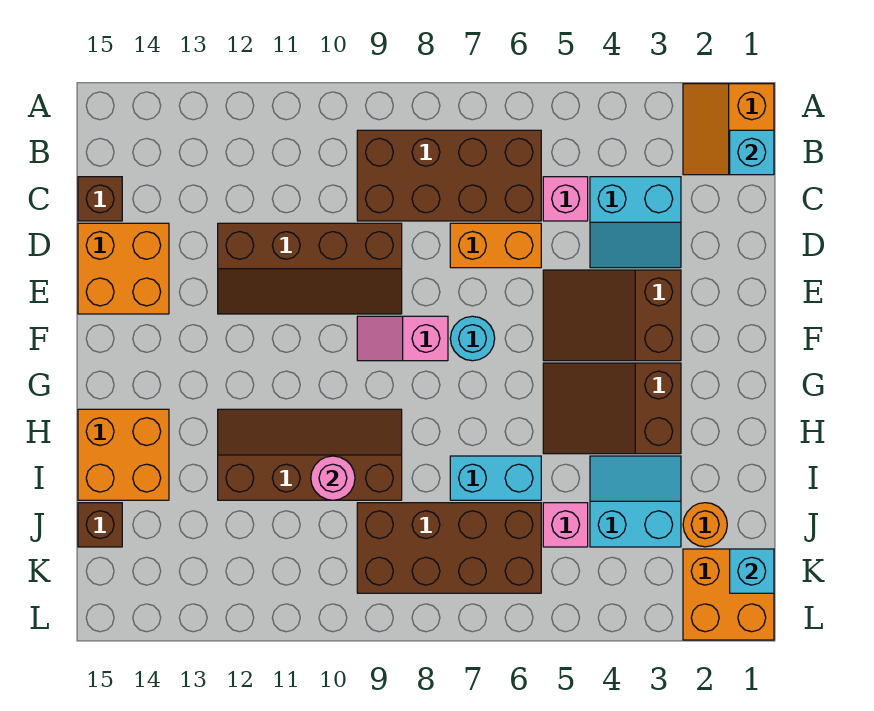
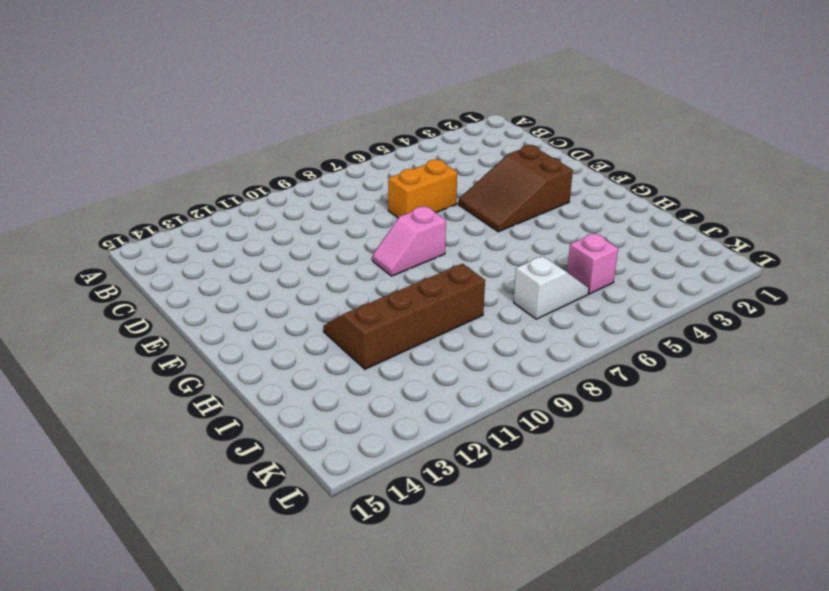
white 1x2 slope [514,256,589,319] -> brown 2x4 brick [357,503,541,593]
none -> orange 2x2 slope [683,84,774,175]
none -> brown 2x4 brick [357,130,541,221]
none -> cyan 2x2 slope [590,177,681,268]

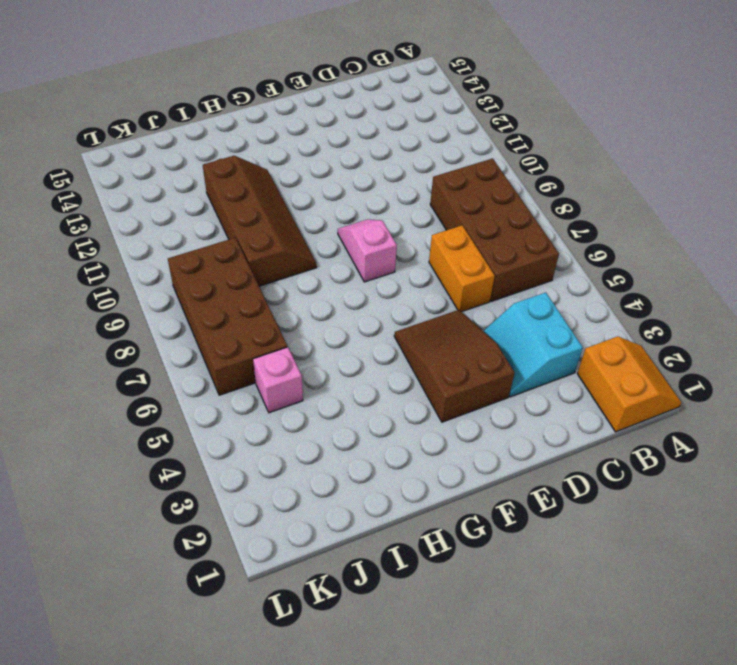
orange 2x2 slope [577,337,681,432] -> orange 2x2 slope turned to [683,84,774,175]
none -> pink 1x1 brick [543,177,588,221]
none -> brown 1x1 brick [78,177,122,221]
none -> brown 2x4 slope [218,223,402,314]

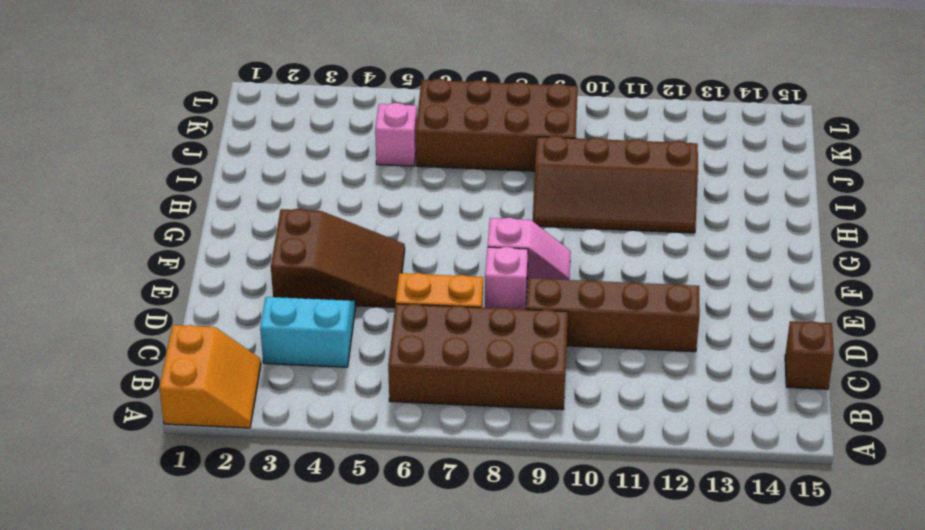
pink 1x1 brick [485,247,528,309] -> pink 1x1 brick moved to [543,177,588,221]
none -> orange 2x2 brick [78,223,169,314]
none -> cyan 1x1 round brick [450,316,495,361]
none -> brown 2x3 slope [543,363,681,454]

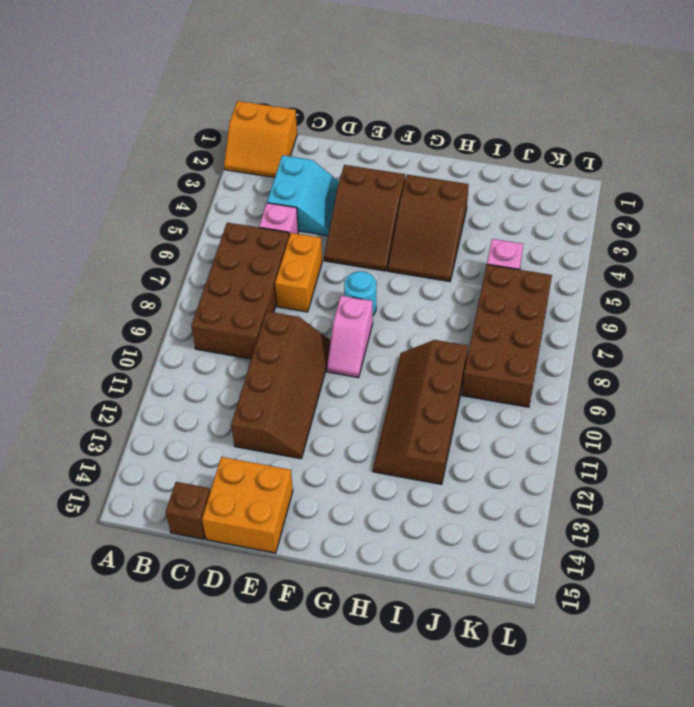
none -> orange 2x2 brick [78,409,169,500]
none -> cyan 2x2 slope [590,456,681,547]
none -> cyan 1x2 brick [450,456,541,500]

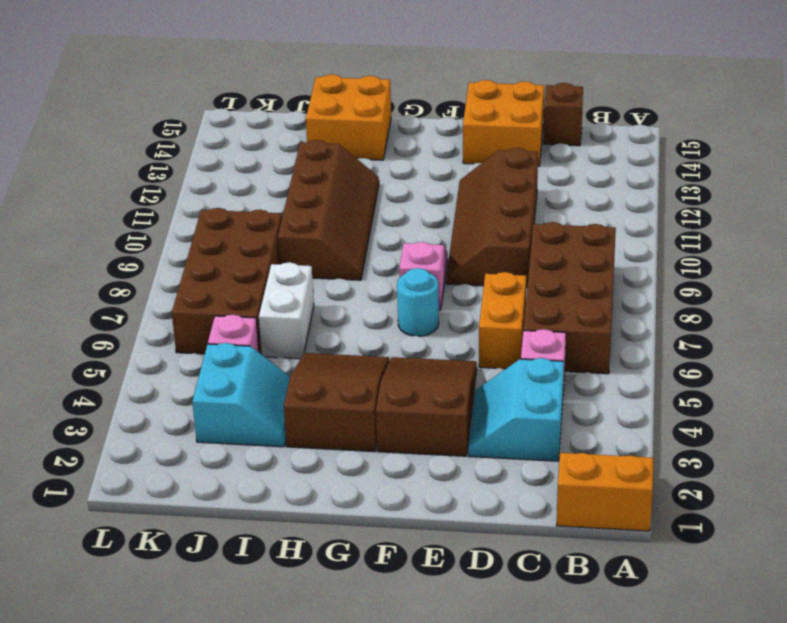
white 1x2 brick [259,262,314,359] -> cyan 1x2 brick [450,456,541,500]
none -> orange 1x1 round brick [683,503,727,547]
none -> brown 1x1 brick [78,503,122,547]
none -> orange 2x2 brick [683,549,774,640]

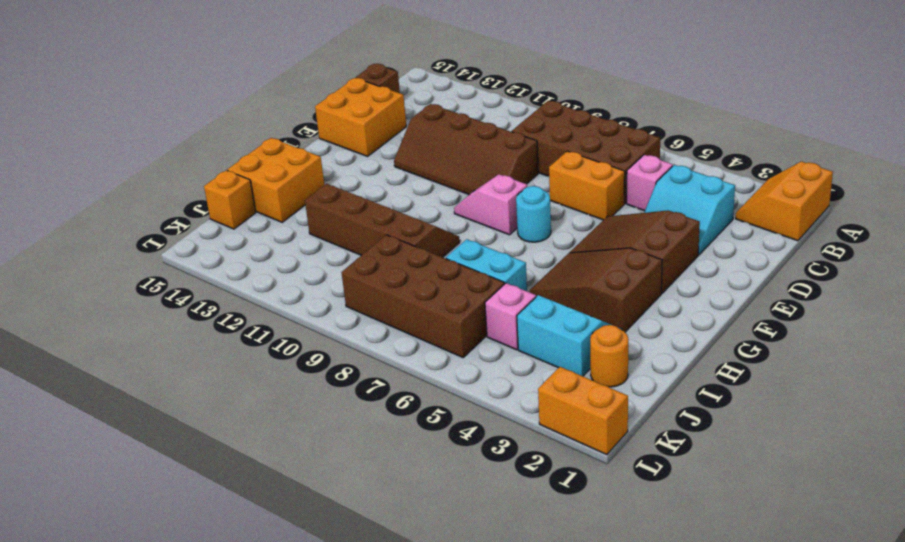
orange 1x1 brick [204,170,256,229] -> brown 1x1 brick [78,503,122,547]
orange 1x2 brick [538,367,628,455] -> orange 2x2 brick [683,549,774,640]
none -> cyan 1x1 brick [730,130,774,175]
none -> pink 1x1 round brick [311,456,355,500]
none -> cyan 1x1 brick [730,549,774,593]

